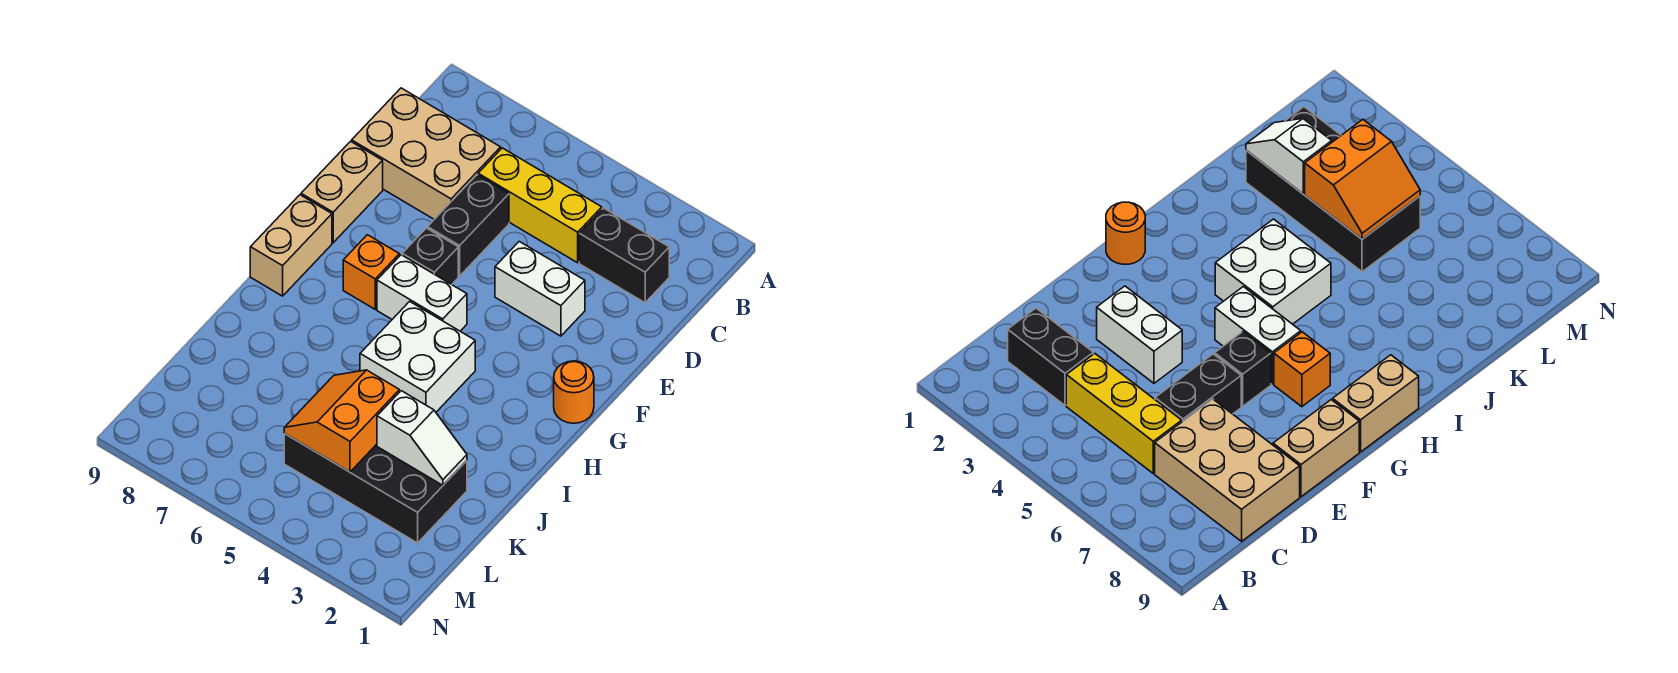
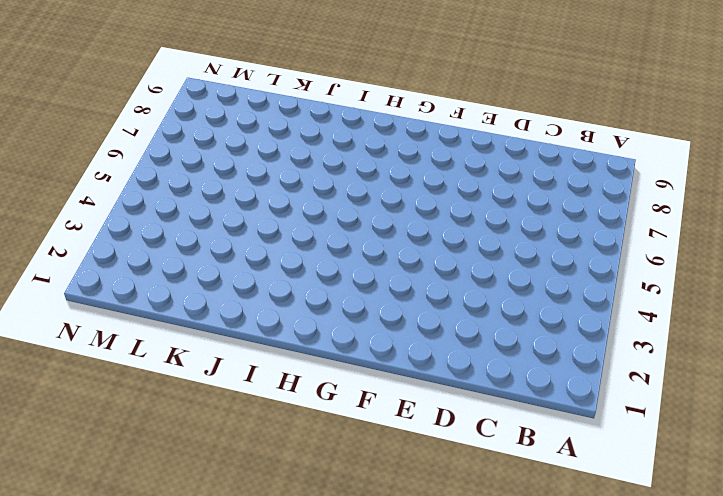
none -> black 1x2 brick [579,208,669,303]
none -> yellow 1x3 brick [478,148,602,263]
none -> tan 2x3 brick [352,88,501,219]

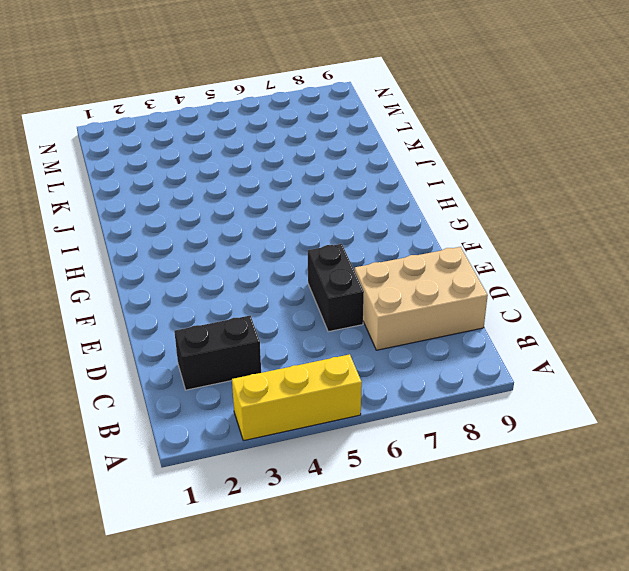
yellow 1x3 brick [232,354,362,441] -> yellow 1x3 brick moved to [478,148,602,263]
none -> white 1x2 brick [495,241,585,336]
none -> tan 1x2 brick [301,141,383,243]
none -> black 1x1 brick [402,228,458,285]

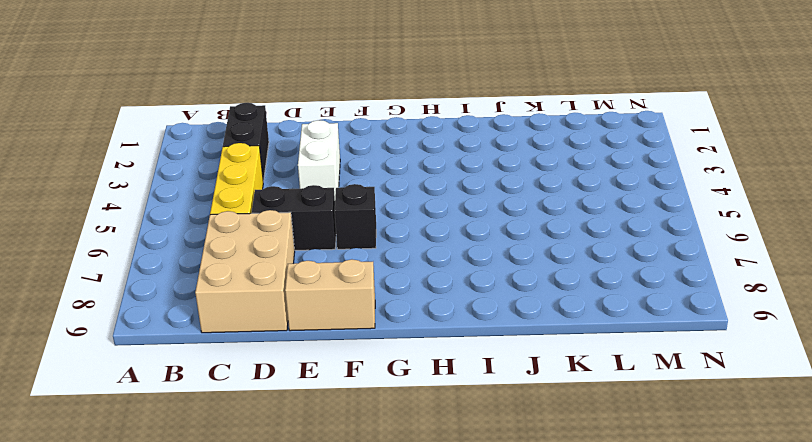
none -> orange 1x1 round brick [554,361,594,423]
none -> white 1x2 brick [377,255,467,331]
none -> orange 1x1 brick [343,235,399,309]

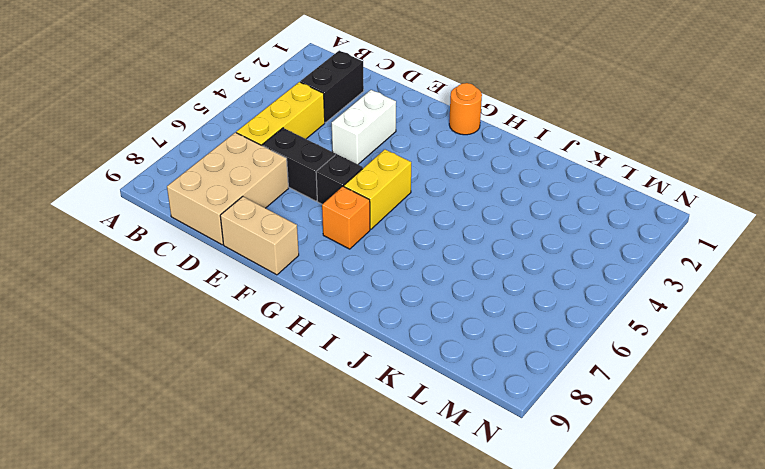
yellow 1x2 brick [344,150,411,229] -> white 1x2 brick [377,255,467,331]
none -> tan 1x2 brick [250,195,332,296]
none -> white 2x2 brick [360,302,475,412]
none -> black 2x4 brick [284,434,467,543]

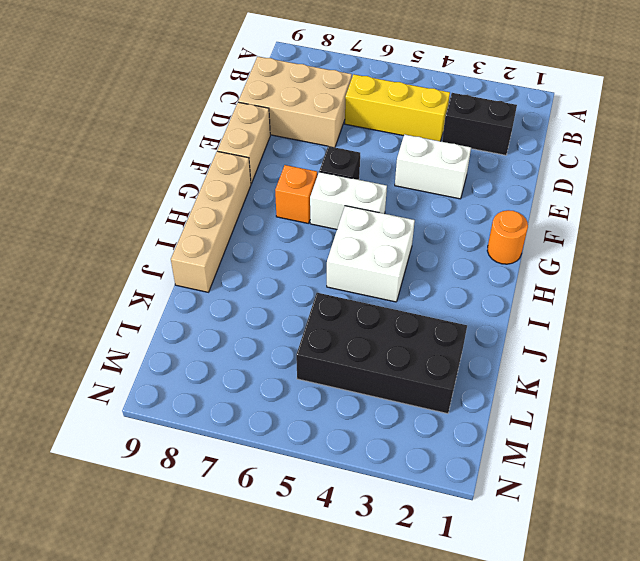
tan 1x4 brick [171,151,251,292] -> tan 1x2 brick [250,195,332,296]
none -> black 1x2 brick [428,175,509,276]
none -> white 1x2 slope [377,391,467,485]
none -> orange 2x2 slope [284,370,399,472]

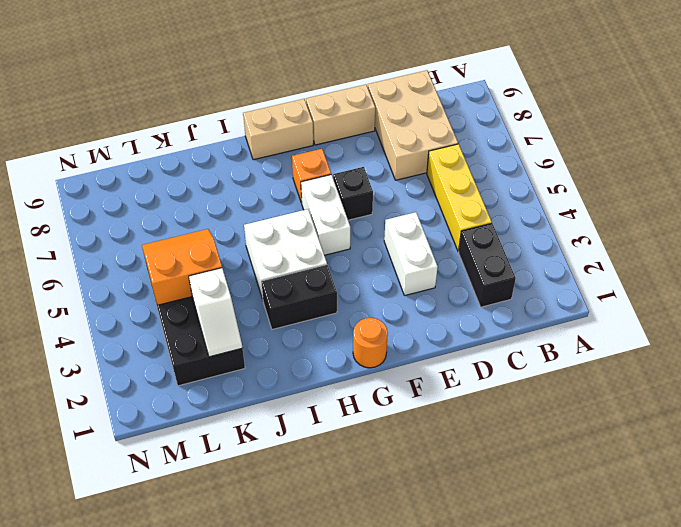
black 1x2 brick [261,265,337,329] -> black 1x2 brick moved to [428,175,509,276]

